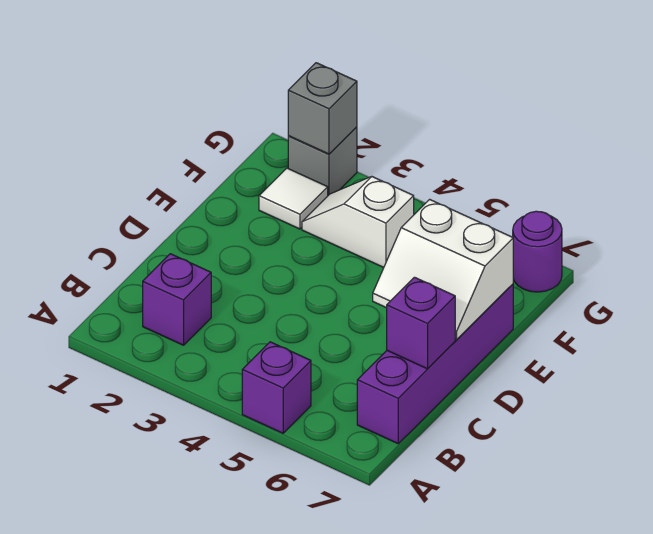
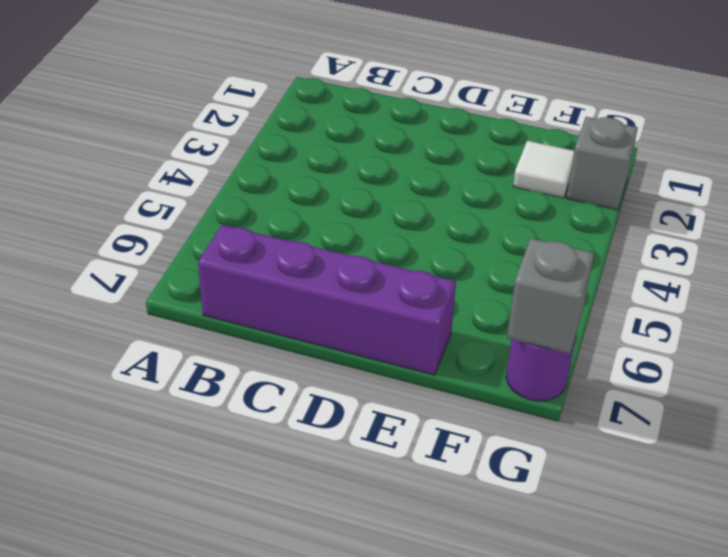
grey 1x1 brick [507,238,594,354] -> grey 1x1 brick moved to [288,63,357,154]
none -> purple 1x1 brick [242,342,311,433]
none -> purple 1x1 brick [143,254,211,345]

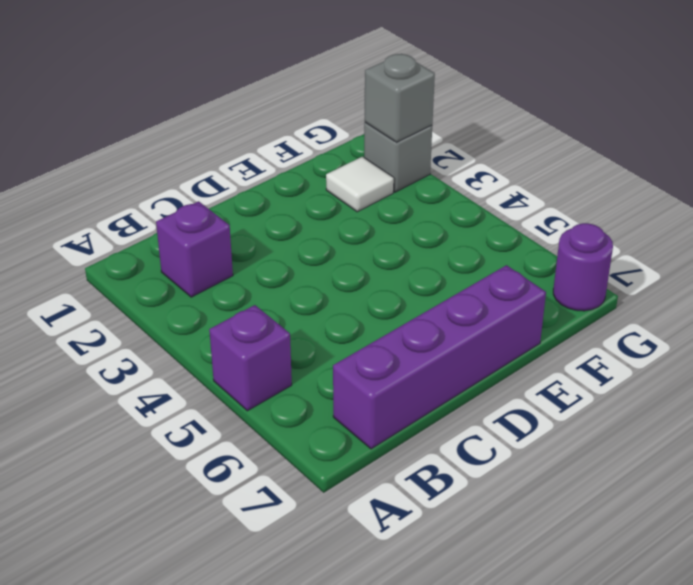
none -> white 1x2 slope [302,177,414,268]
none -> purple 1x1 brick [387,277,455,369]

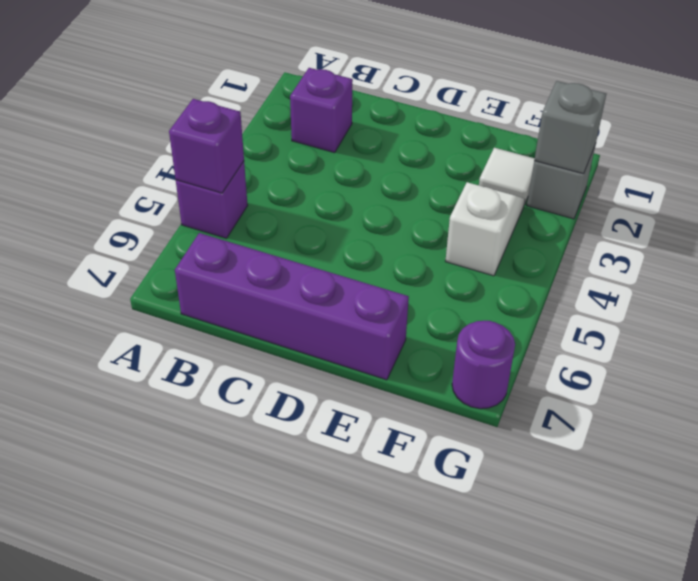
purple 1x1 brick [169,99,244,193] -> purple 1x1 brick moved to [387,277,455,369]
none -> white 2x2 slope [373,199,513,340]

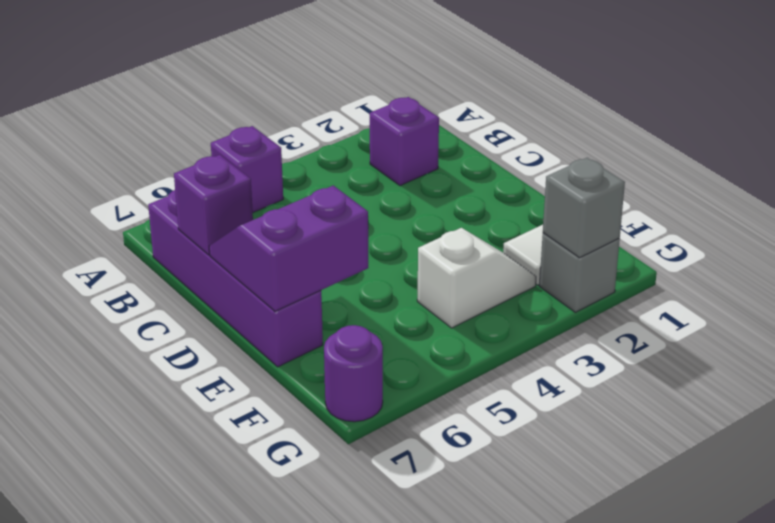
purple 2x2 slope [209,185,368,311] -> white 2x2 slope [373,199,513,340]

